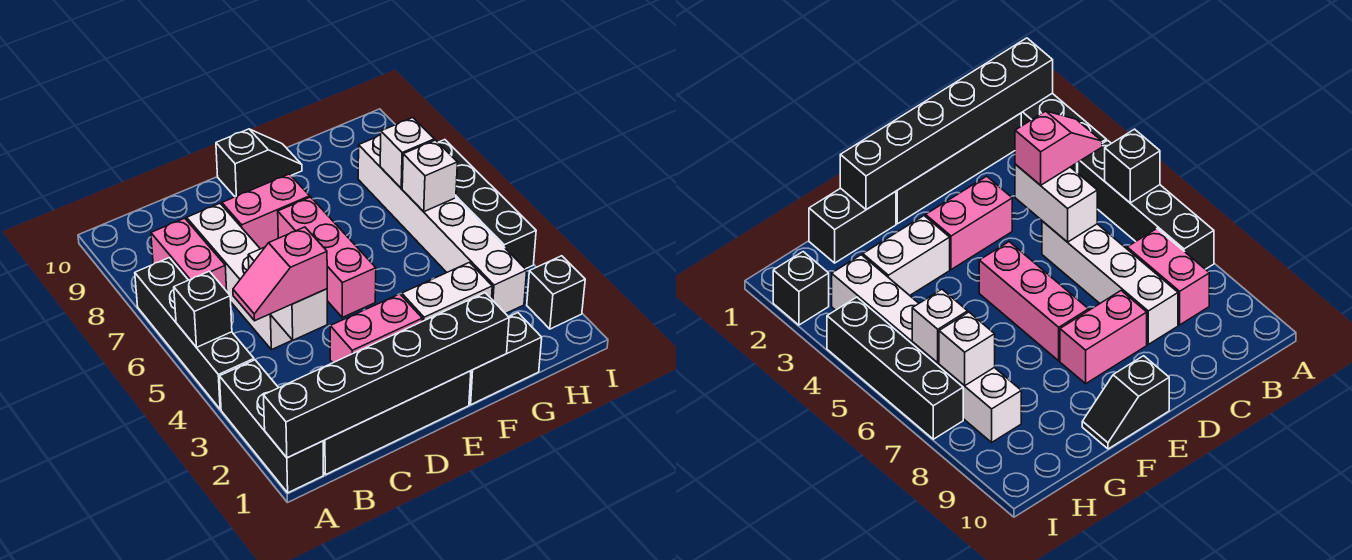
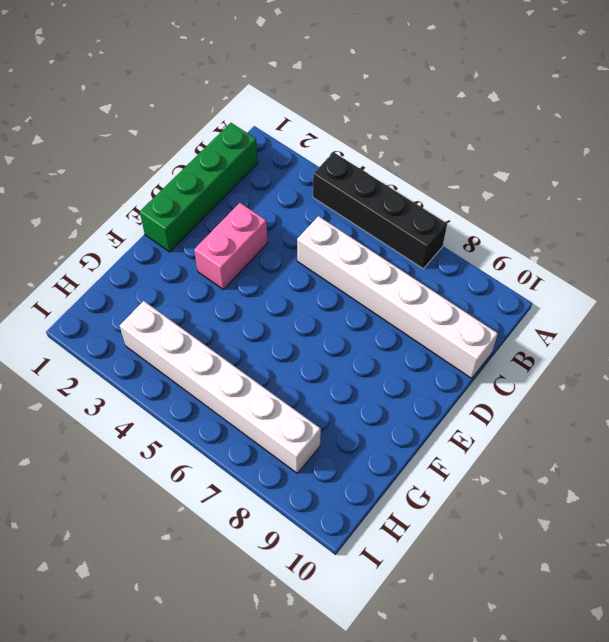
green 1x4 brick [140,123,258,252] -> black 1x4 brick [323,371,471,475]
white 1x6 brick [297,216,498,379] -> white 1x4 brick [187,204,292,350]
none -> black 1x3 brick [219,360,323,493]
none -> pink 1x2 brick [151,218,227,291]
none -> pink 1x2 brick [222,174,310,249]

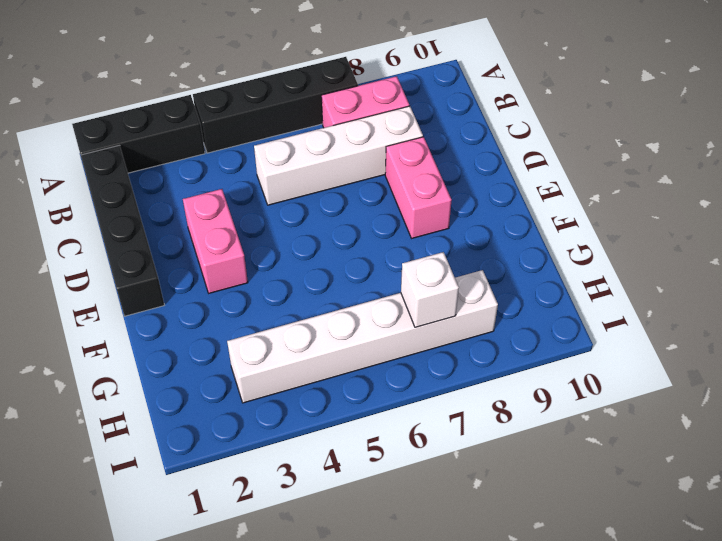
none -> pink 1x3 brick [278,197,376,317]
none -> black 1x2 slope [216,129,302,197]
none -> black 1x2 brick [469,313,542,404]

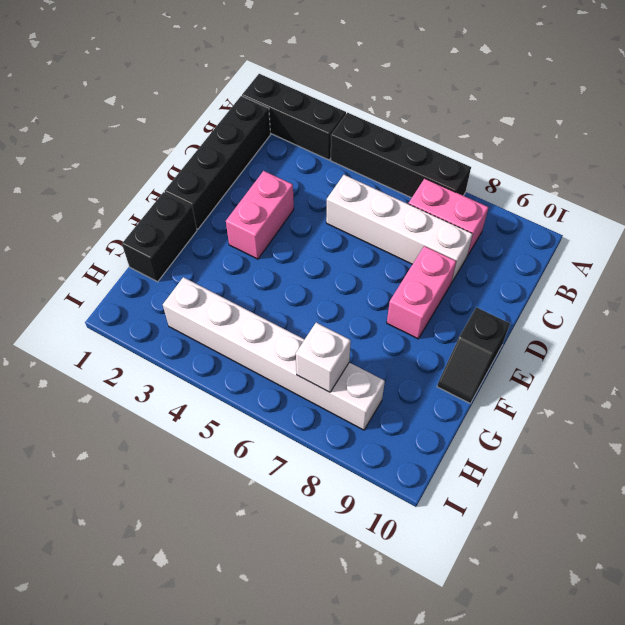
none -> pink 1x3 brick [278,197,376,317]
none -> white 1x2 brick [402,262,492,321]
none -> black 1x1 brick [527,256,585,329]

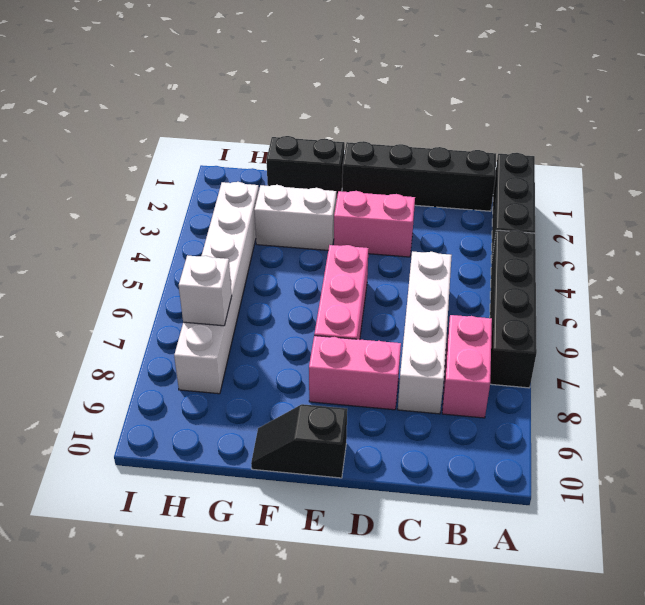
none -> black 1x1 brick [527,256,585,329]
none -> black 1x4 brick [438,140,536,269]
none -> black 1x6 brick [264,293,509,458]

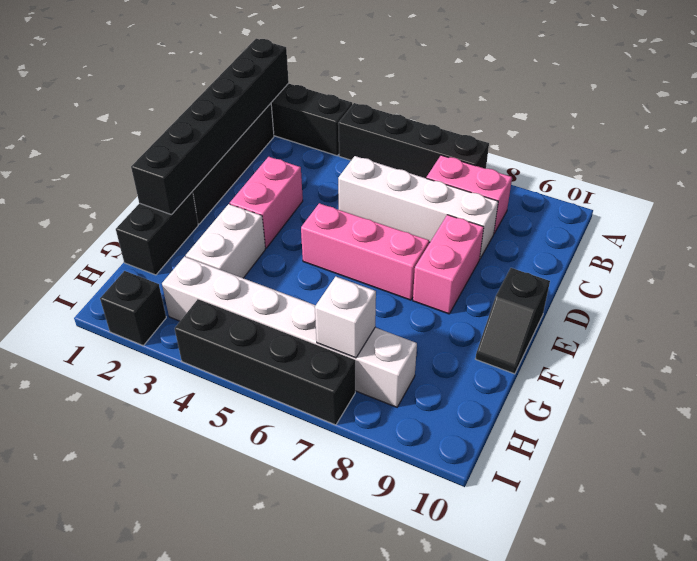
none -> black 1x1 brick [174,271,232,347]
none -> white 1x2 brick [248,247,327,340]
none -> white 1x1 brick [402,140,457,212]

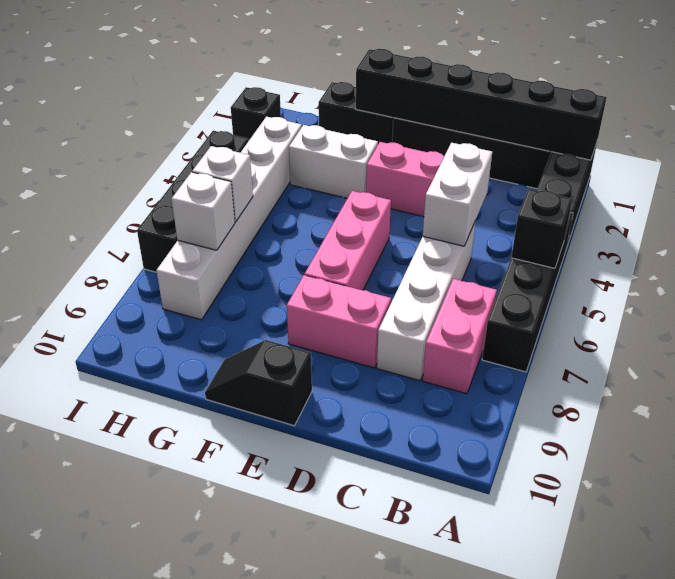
none -> pink 1x2 slope [233,227,327,321]

